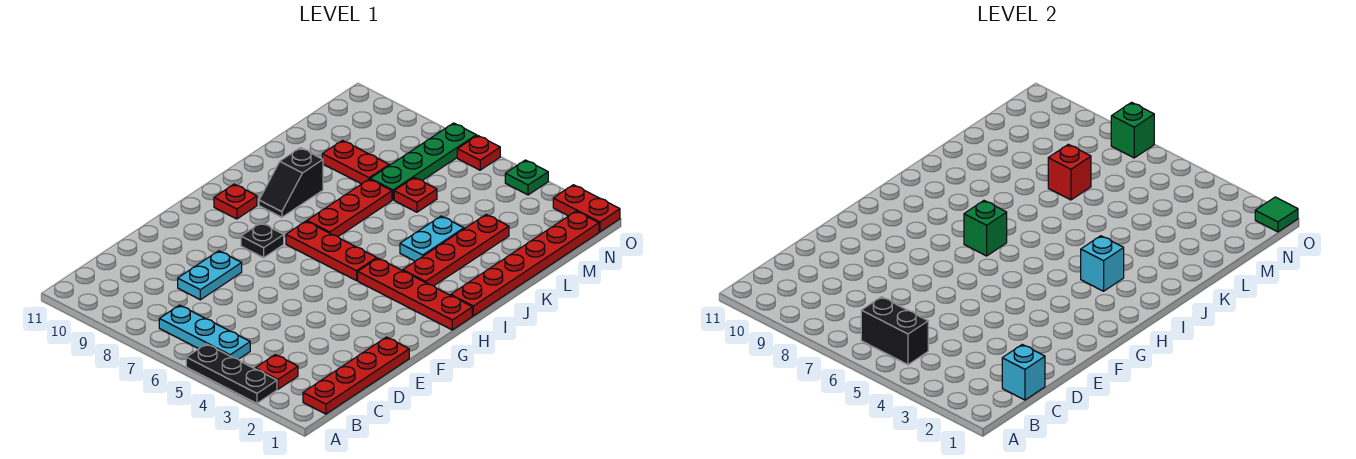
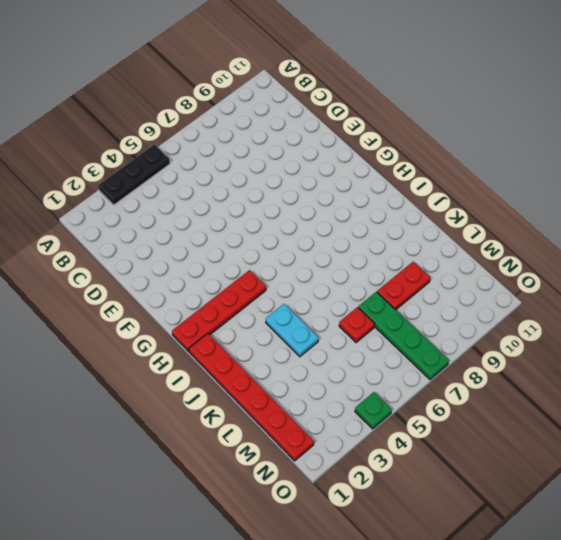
none -> red 1x4 plate [303,337,409,414]
none -> red 1x1 plate [255,355,298,389]
none -> cyan 1x3 plate [159,305,250,359]

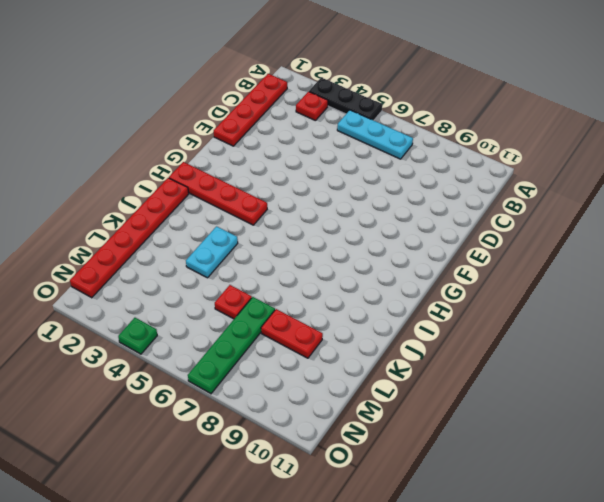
none -> cyan 1x2 plate [178,251,242,300]
none -> black 1x1 plate [241,223,284,258]
none -> red 1x3 plate [286,221,377,281]

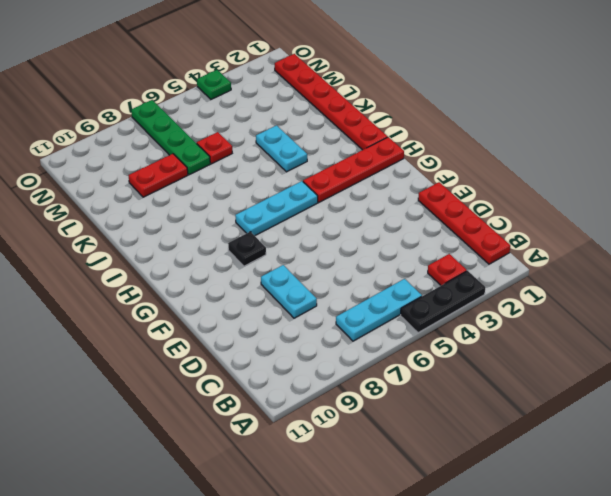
cyan 1x3 plate [235,181,318,236] -> red 1x3 plate [286,221,377,281]
none -> red 1x1 plate [214,184,257,219]
none -> red 1x4 plate [403,215,509,286]
none -> red 1x3 plate [307,179,392,236]

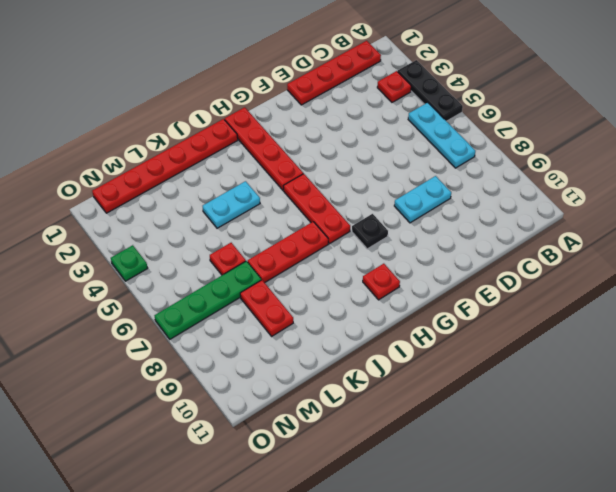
none -> red 1x4 plate [403,215,509,286]
none -> black 1x2 slope [259,148,323,217]
none -> red 1x2 plate [553,185,620,232]

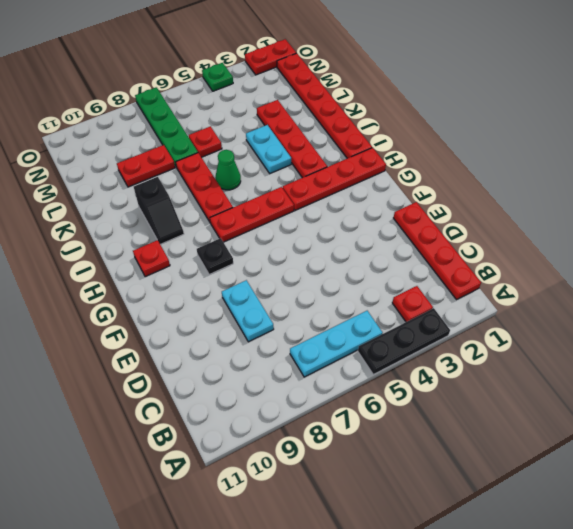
green 1x1 cone [216,150,241,190] -> none
none -> red 1x1 plate [457,135,500,170]
none -> black 1x2 brick [861,297,928,365]
none -> cyan 1x1 brick [1002,345,1045,400]

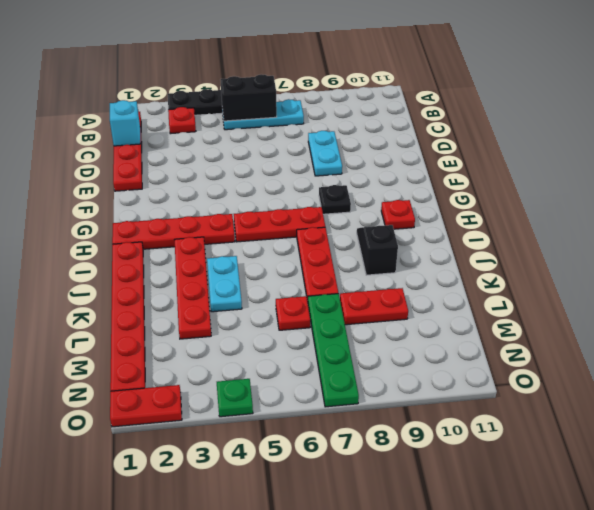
none -> red 1x1 plate [457,135,500,170]
none -> green 1x1 brick [964,201,1007,256]
none -> cyan 1x1 brick [1081,236,1124,291]

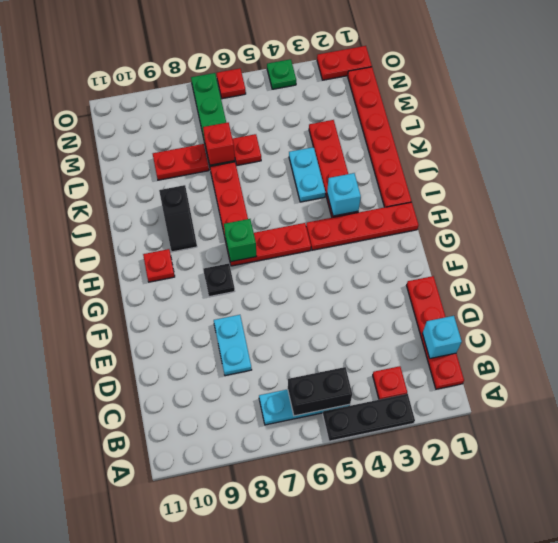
none -> green 1x1 tile [1255,197,1298,232]
none -> green 1x1 brick [1111,102,1154,158]

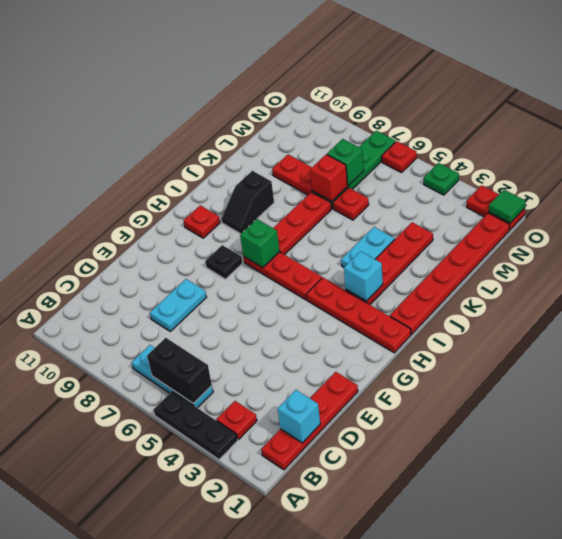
green 1x1 brick [327,139,364,186] -> green 1x1 brick moved to [1111,102,1154,158]

